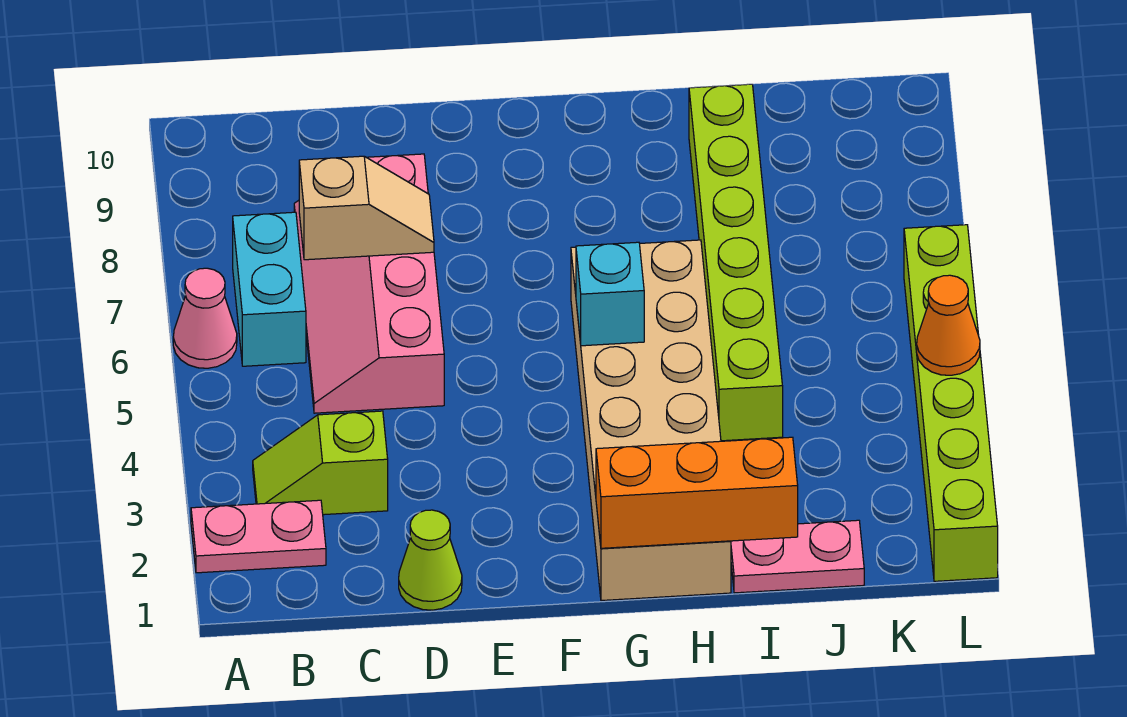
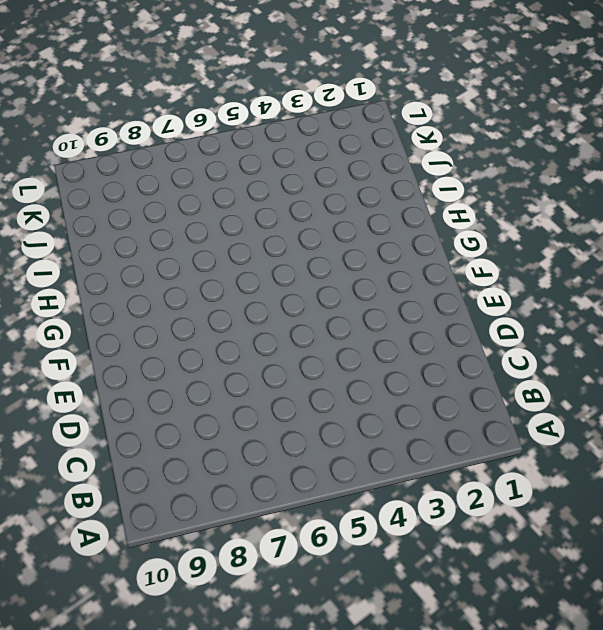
none -> pink 1x2 plate [191,500,326,573]
none -> pink 1x1 cone [173,268,237,368]
none -> lime 1x2 slope [253,411,388,515]

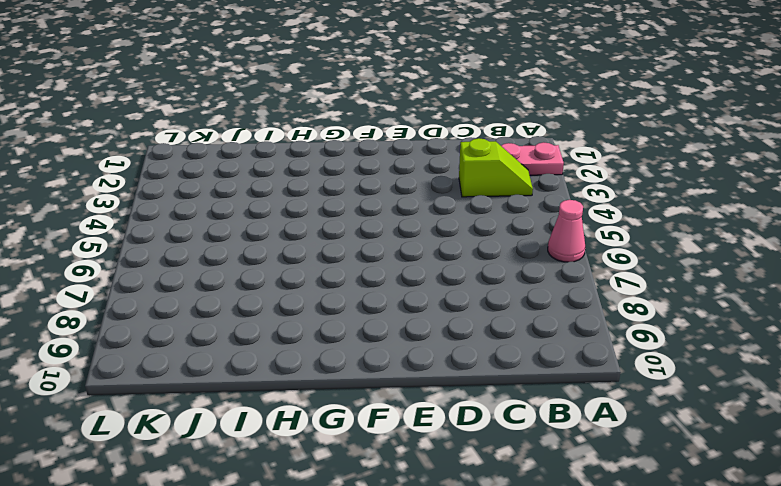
none -> cyan 1x2 brick [233,212,306,366]
none -> pink 2x4 slope [294,154,444,413]
none -> lime 1x1 cone [399,510,462,610]

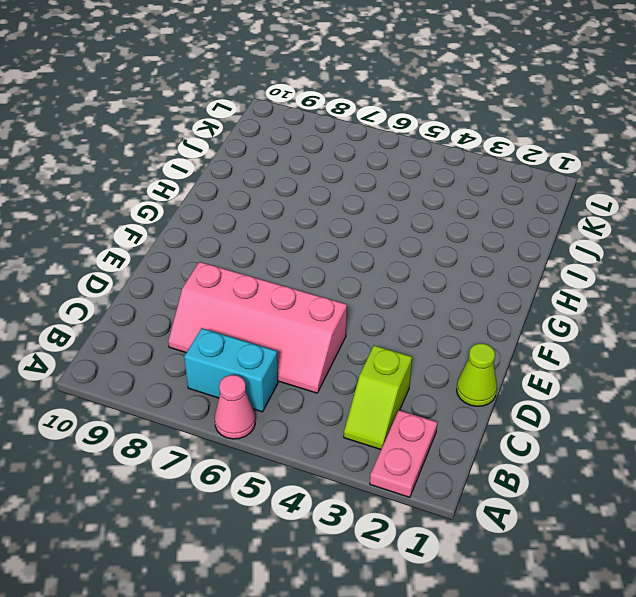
none -> tan 2x6 brick [571,240,731,601]
none -> pink 1x2 plate [731,520,864,593]
none -> lime 1x6 brick [689,84,783,441]

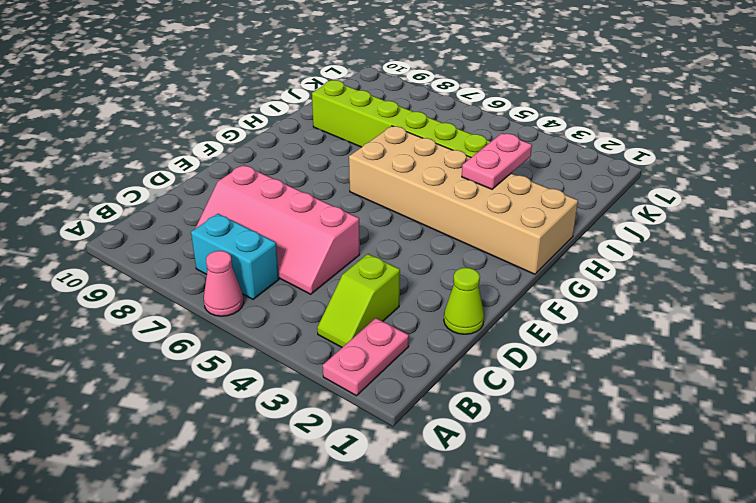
pink 1x2 plate [462,133,532,189] -> pink 1x2 plate moved to [731,520,864,593]
none -> lime 1x6 brick [904,225,998,581]
none -> tan 1x2 slope [299,156,434,260]
none -> orange 1x3 brick [596,437,798,548]

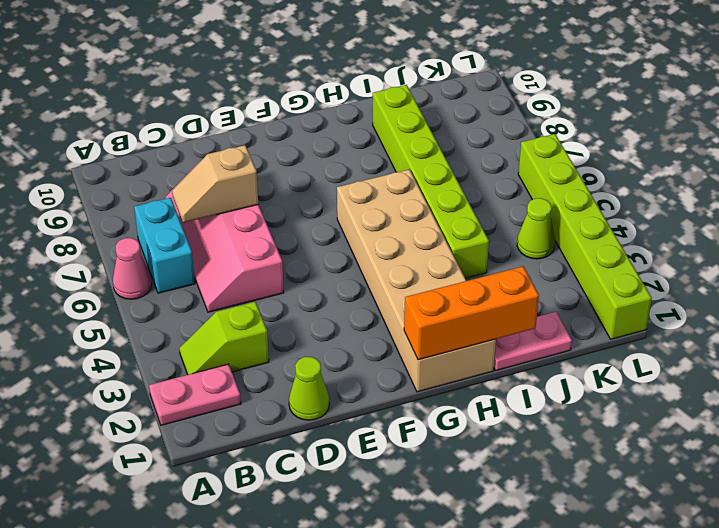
tan 1x2 slope [172,145,258,223] -> tan 1x2 slope turned to [299,156,434,260]
lime 1x1 cone [517,198,555,259] -> none
none -> cyan 1x1 brick [576,242,644,346]
none -> orange 1x1 cone [917,275,980,375]

